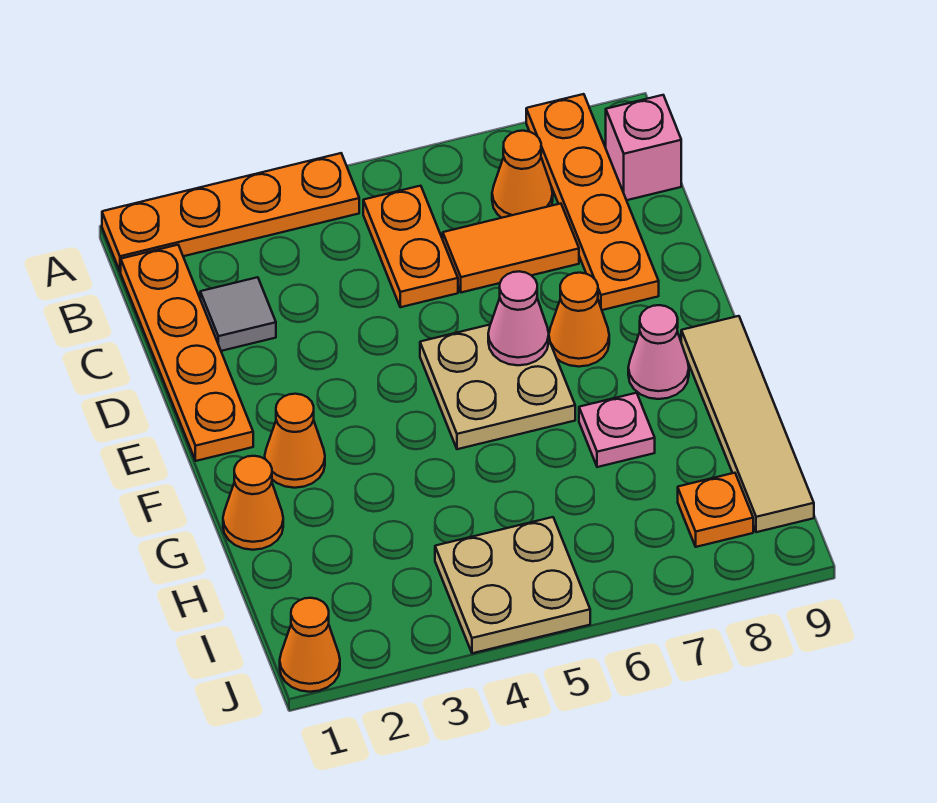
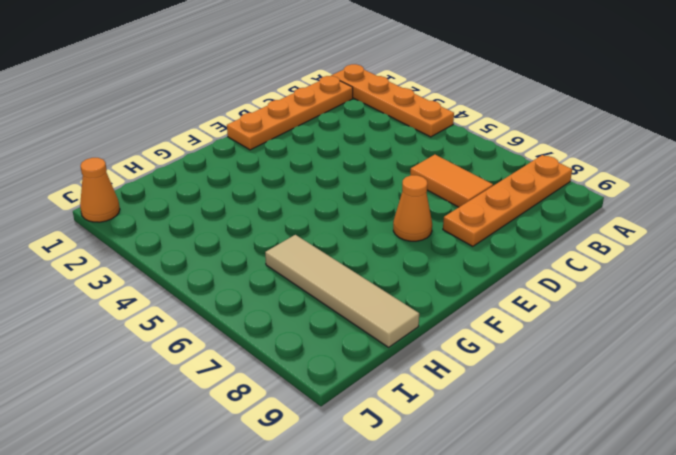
tan 1x4 tile [265,235,419,347] -> tan 1x4 tile turned to [681,316,814,532]
none -> orange 1x2 plate [363,186,458,307]
none -> orange 1x1 cone [492,131,553,218]
none -> pink 1x1 brick [606,95,681,200]

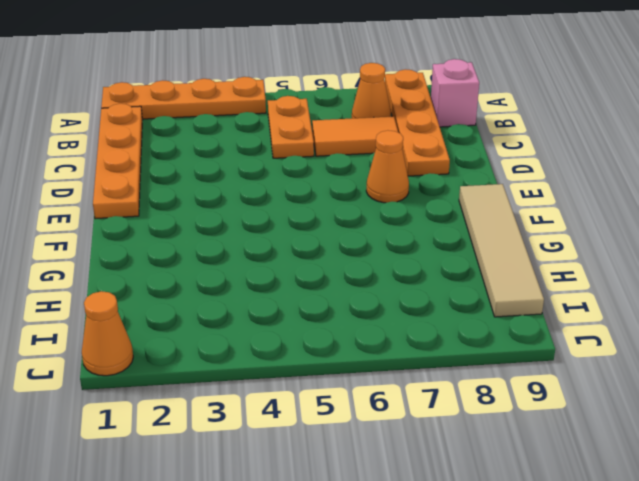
none -> grey 1x1 tile [200,277,276,351]
none -> tan 2x2 plate [420,325,575,449]
none -> orange 1x1 cone [265,394,325,488]

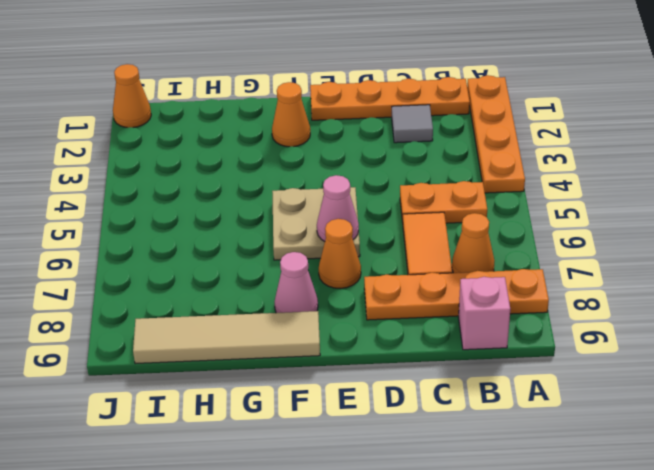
none -> orange 1x1 cone [223,456,283,550]
none -> pink 1x1 plate [579,393,655,467]
none -> tan 2x2 plate [435,517,590,653]

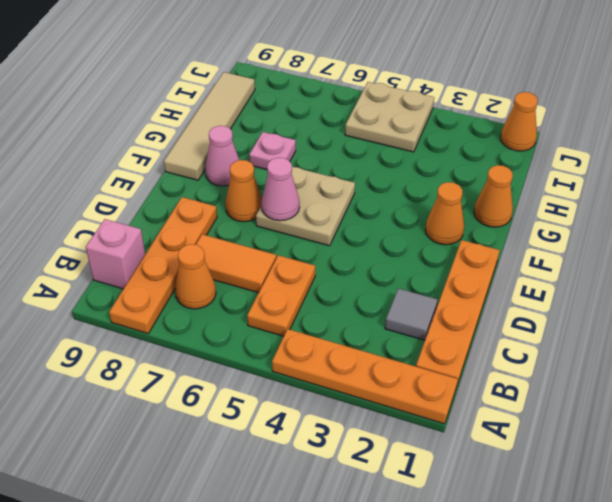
none -> orange 1x1 plate [678,473,753,547]

